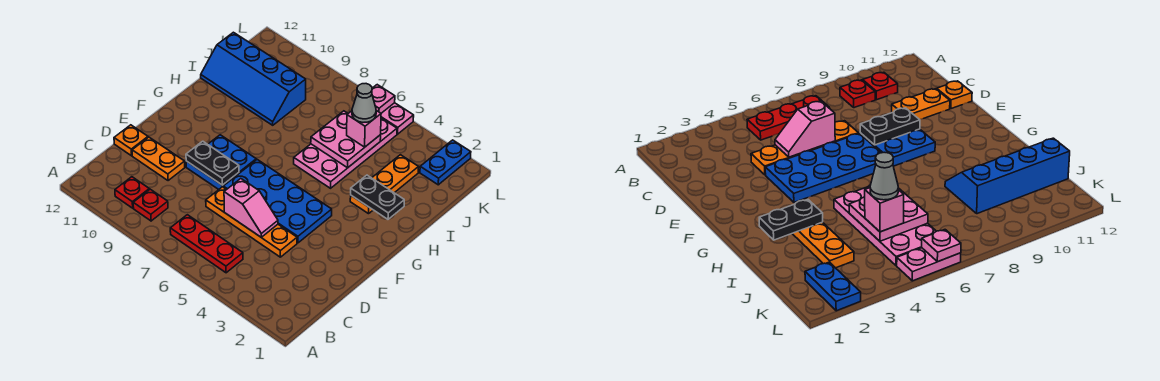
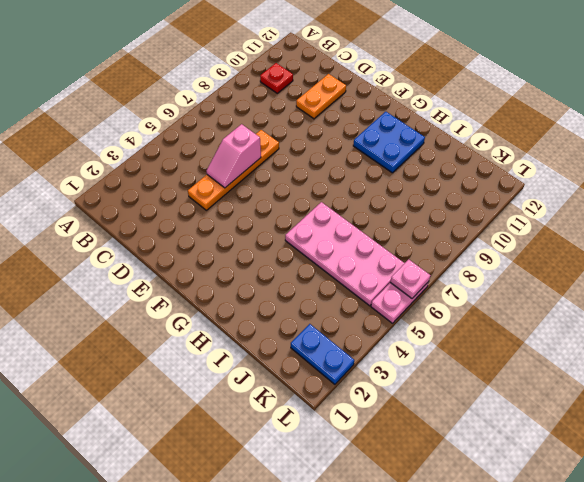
blue 2x2 plate [353,112,425,173] -> blue 2x2 plate moved to [186,135,256,189]
none -> red 1x3 plate [170,215,243,273]
none -> red 1x1 plate [133,189,168,221]
none -> orange 1x1 plate [114,125,148,156]

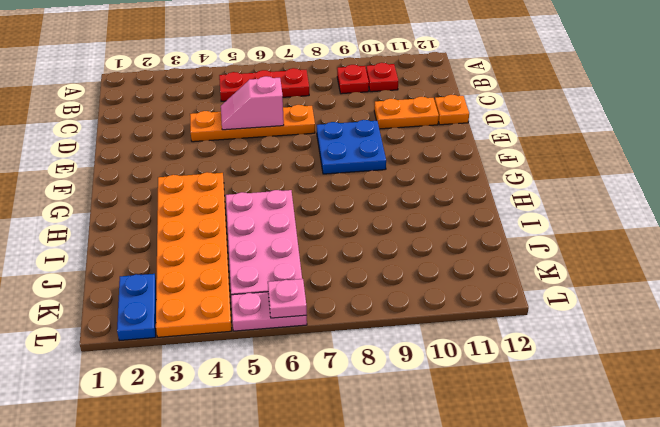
orange 2x6 plate [156,172,232,337] -> orange 1x3 plate [350,155,419,214]
none -> blue 2x4 plate [223,160,332,243]
none -> blue 2x4 slope [201,32,306,125]
none -> black 1x2 plate [186,141,239,185]

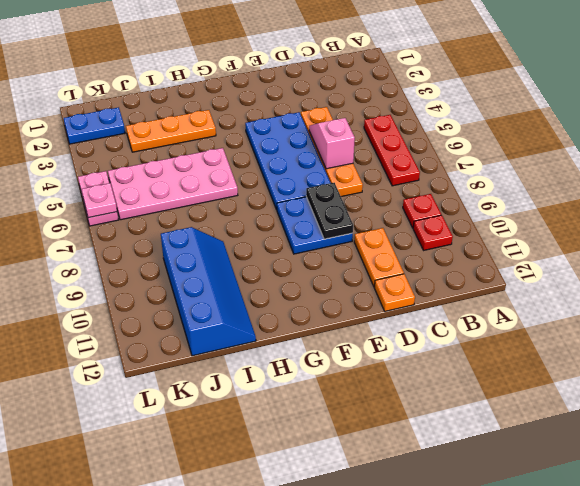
none -> black 1x2 plate [351,175,404,219]
none -> pink 2x2 plate [311,111,381,168]
none -> pink 1x1 brick [347,111,381,147]

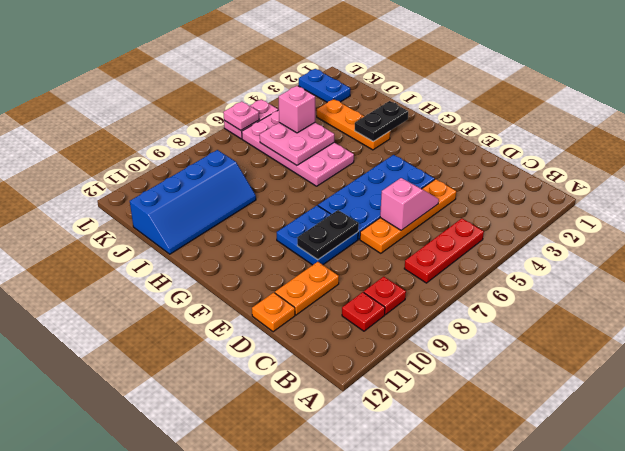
none -> grey 1x1 cone [352,84,376,122]

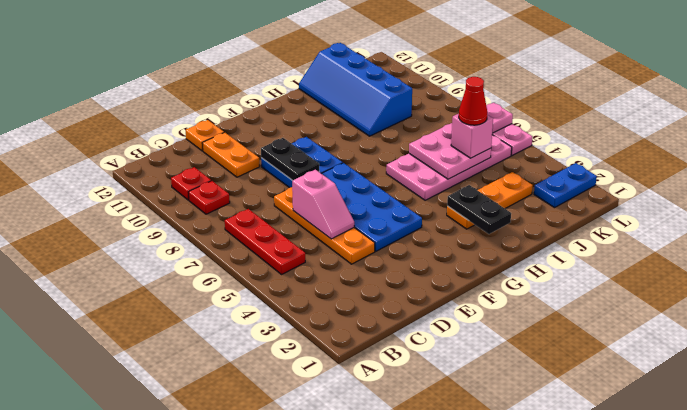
red 1x1 cone [459,77,487,125] -> grey 1x1 cone [352,84,376,122]

